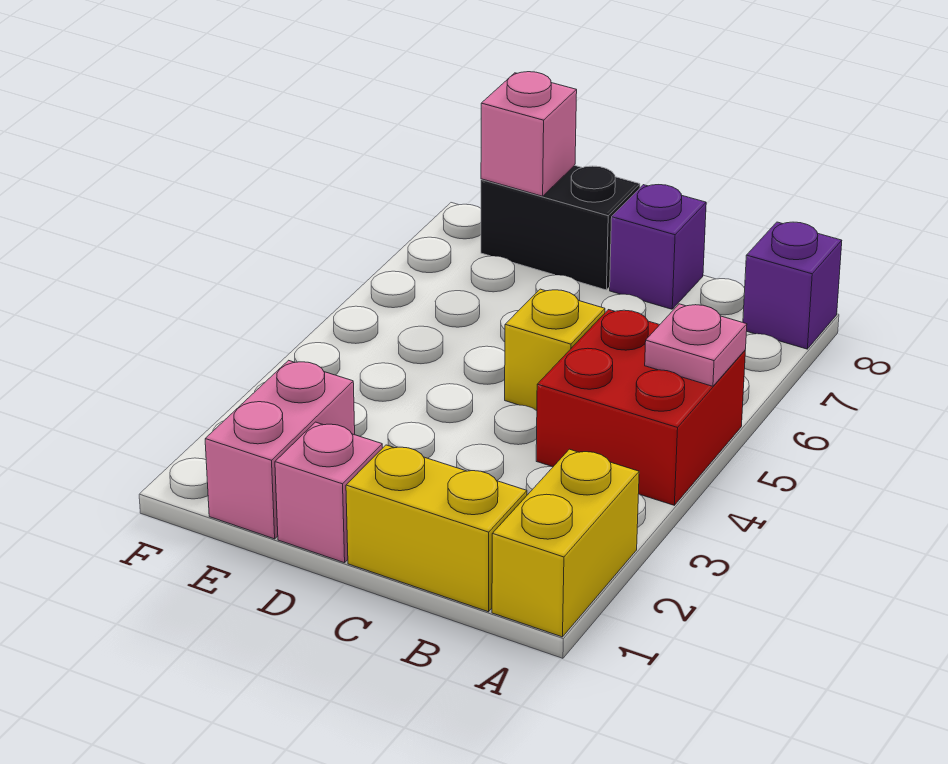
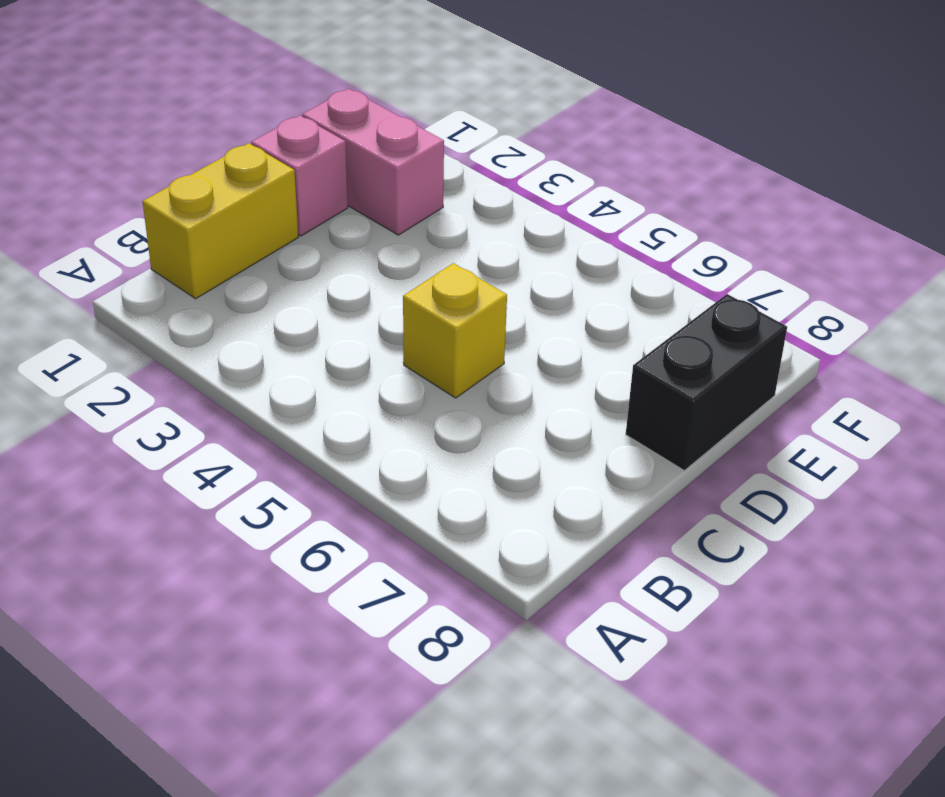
none -> yellow 1x2 brick [492,449,639,637]
none -> red 2x2 brick [536,310,745,505]

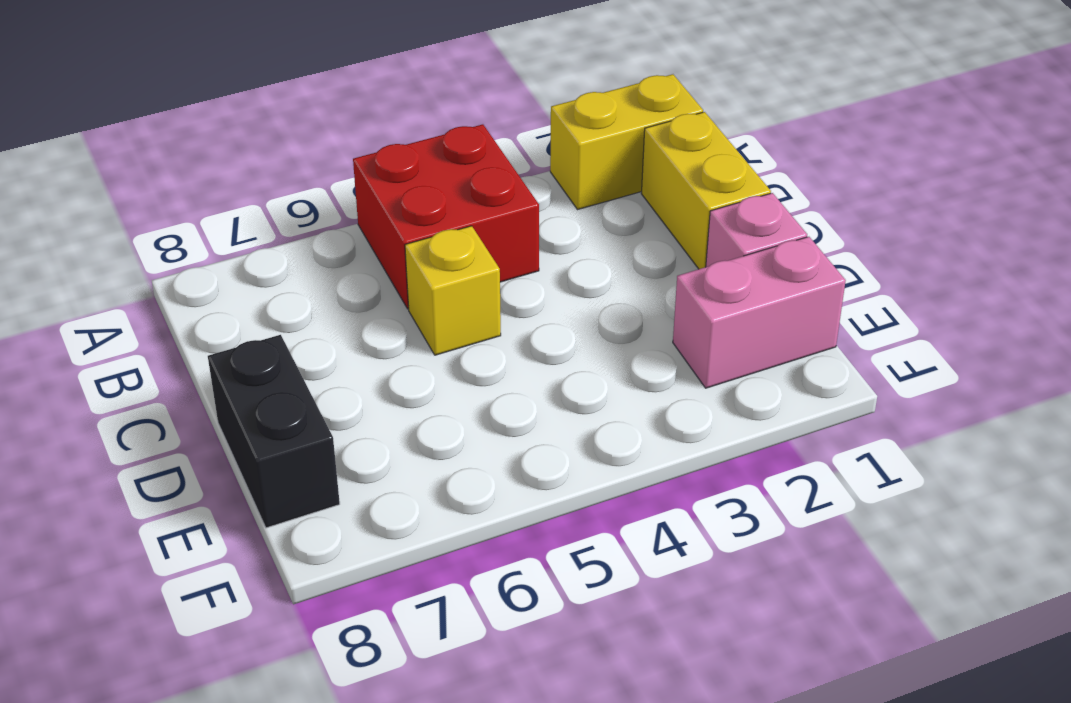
none -> purple 1x1 brick [743,222,842,349]
none -> purple 1x1 brick [610,185,706,309]

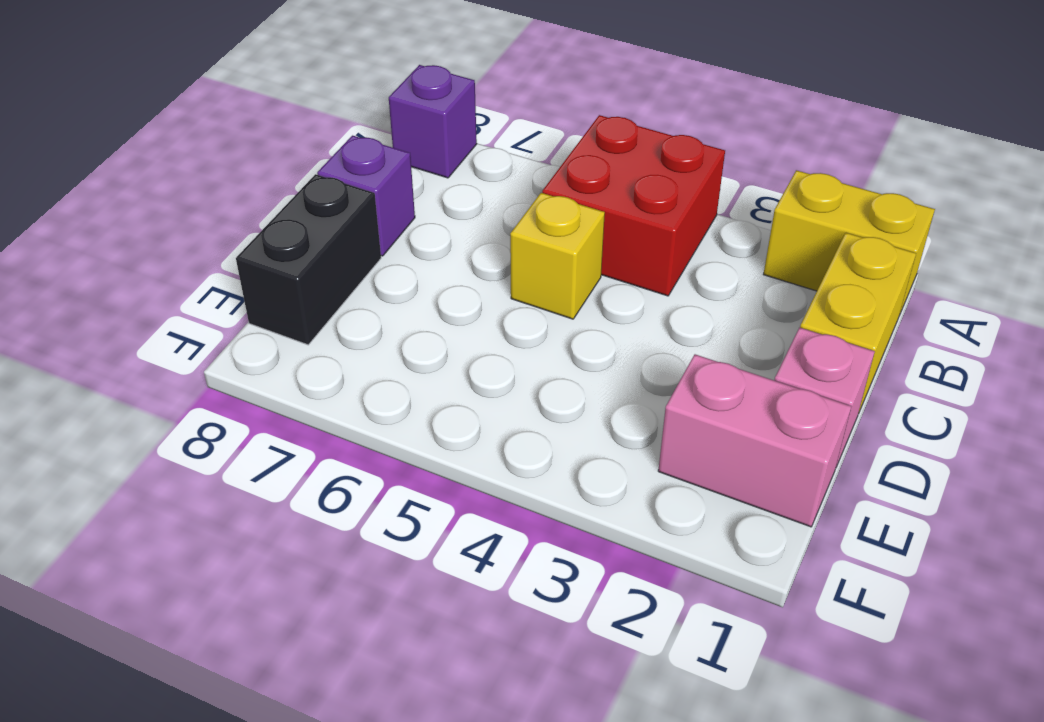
none -> pink 1x1 plate [645,304,747,386]
none -> pink 1x1 brick [481,72,577,196]

